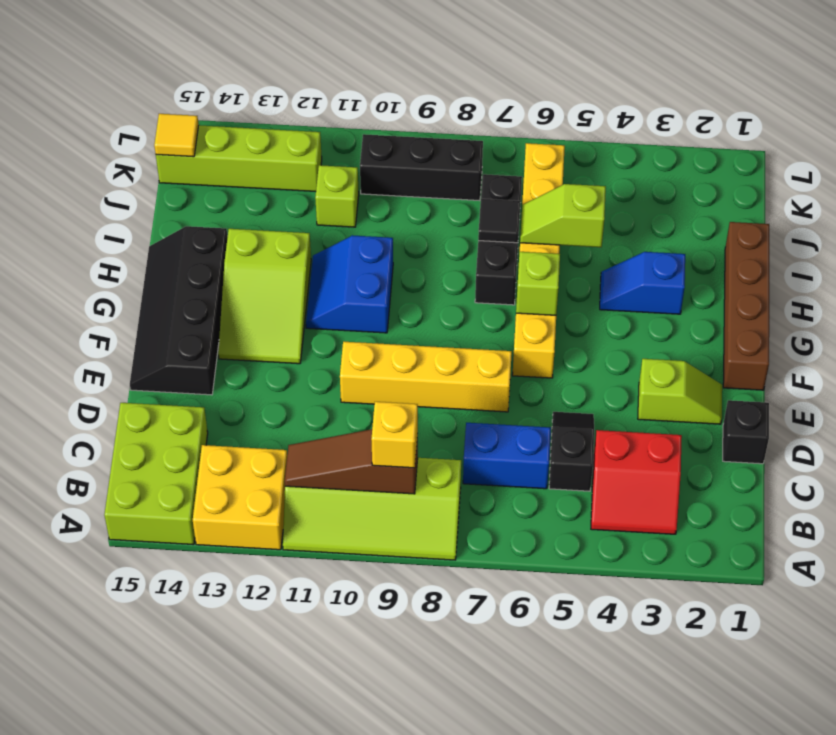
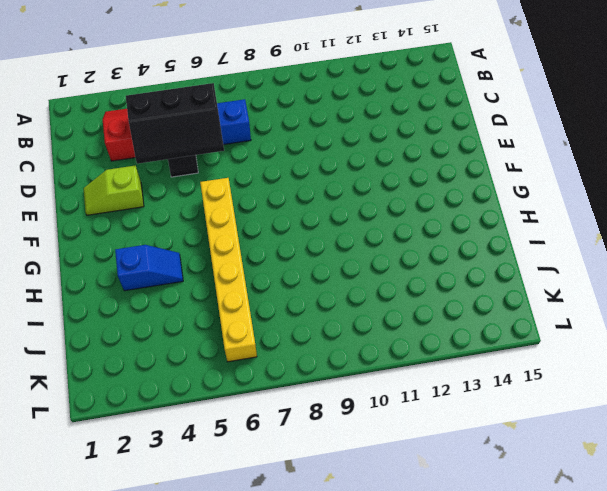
black 2x3 slope [126,83,224,164] -> none
none -> lime 2x4 slope [283,458,461,560]
none -> yellow 2x2 brick [193,445,287,550]
none -> lime 2x3 brick [104,403,208,545]

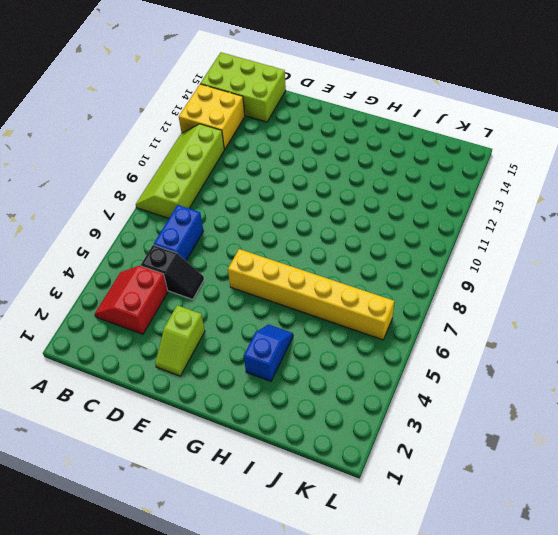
none -> black 1x1 brick [723,400,769,464]
none -> yellow 1x4 brick [340,342,512,412]
none -> black 2x4 slope [130,226,228,395]

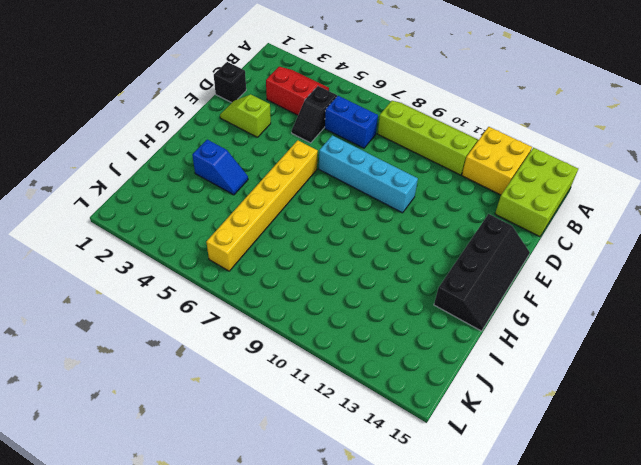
cyan 1x4 brick [319,135,418,213] -> yellow 1x4 brick [340,342,512,412]
none -> brown 1x4 brick [723,222,769,390]
none -> lime 2x3 slope [218,229,311,364]
none -> blue 2x2 slope [306,235,393,333]

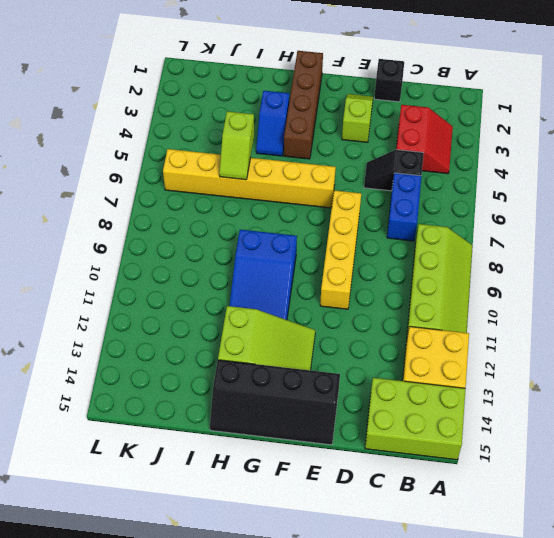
brown 1x4 brick [284,51,323,159] -> brown 1x4 brick turned to [723,222,769,390]
blue 2x3 slope [230,230,297,320] -> blue 2x2 slope [306,235,393,333]
none -> black 1x3 brick [475,174,522,305]
none -> lime 1x1 brick [315,165,359,227]
none -> black 1x3 brick [360,134,483,201]

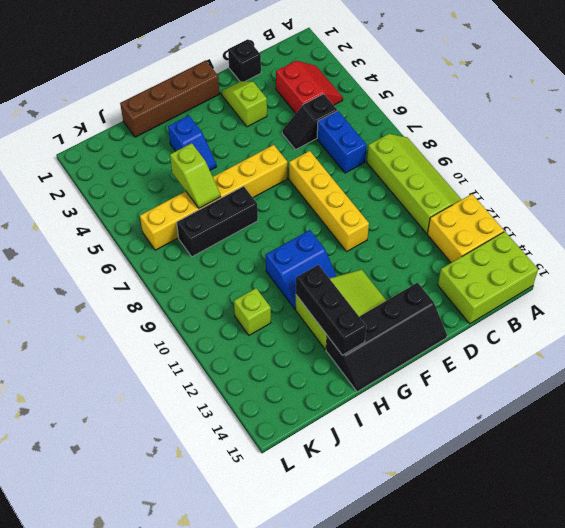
black 1x3 brick [296,265,366,355] -> black 1x3 brick moved to [360,134,483,201]
none -> lime 1x4 brick [156,125,322,191]
none -> brown 1x3 slope [285,429,418,494]
none -> lime 1x1 brick [516,252,560,315]

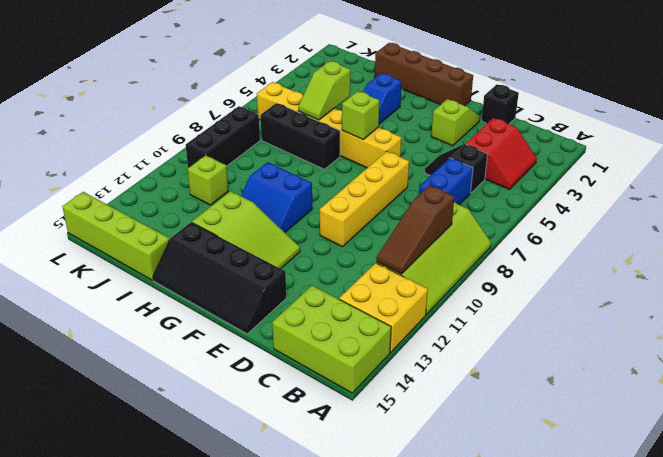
lime 1x4 brick [62,192,169,280] -> lime 1x4 brick turned to [156,125,322,191]
none -> black 1x1 tile [478,199,520,243]
none -> yellow 1x1 tile [154,114,199,157]
none -> yellow 1x1 brick [371,402,418,468]

